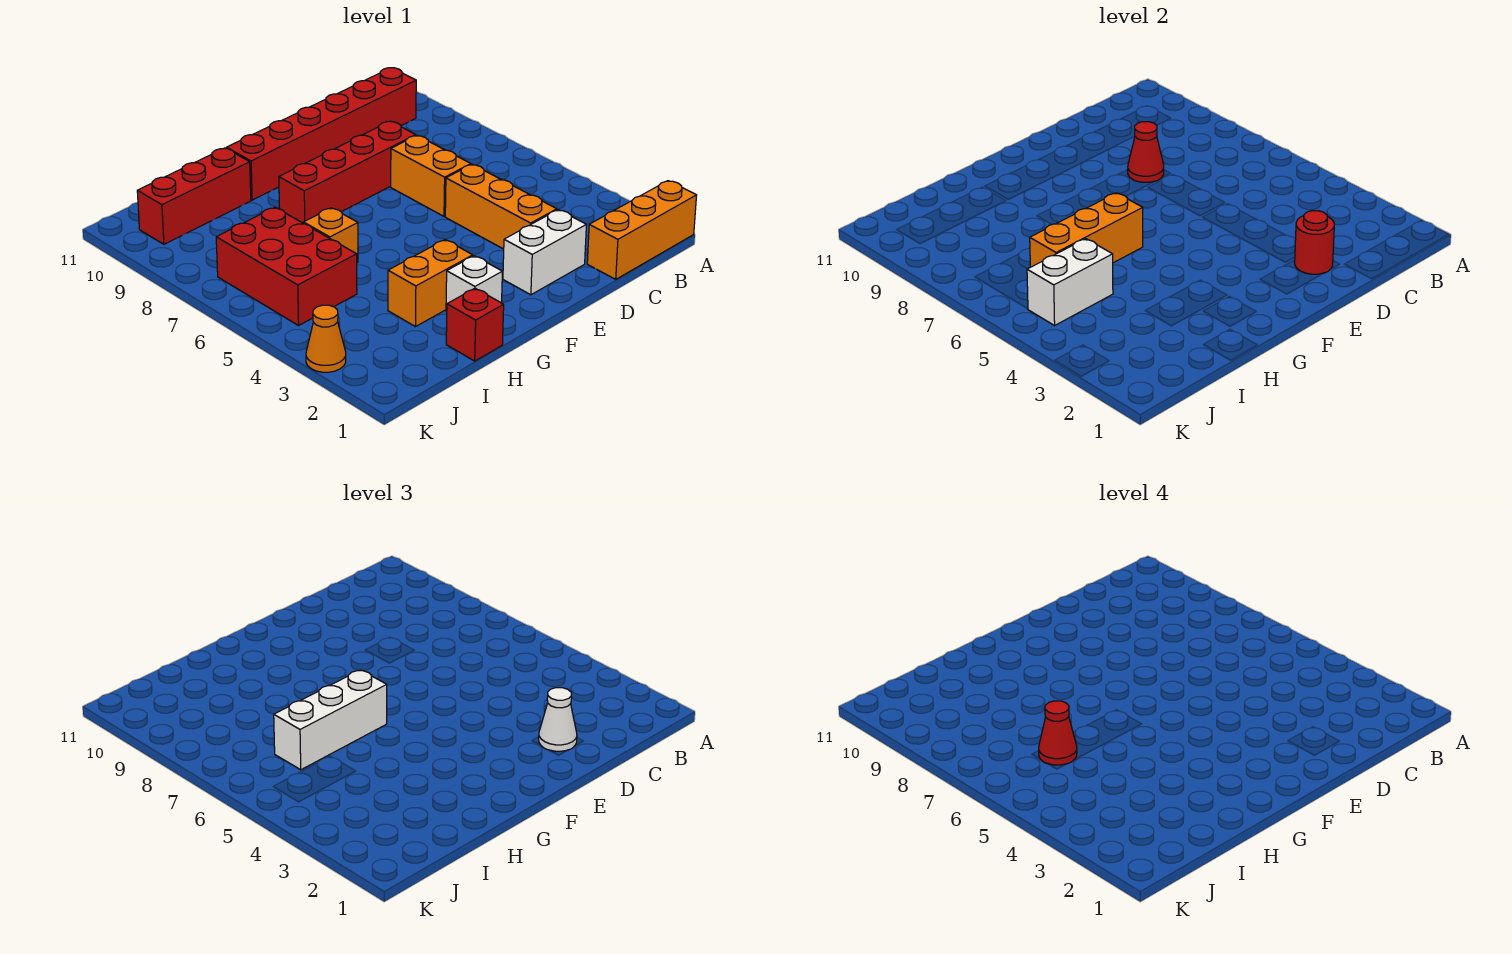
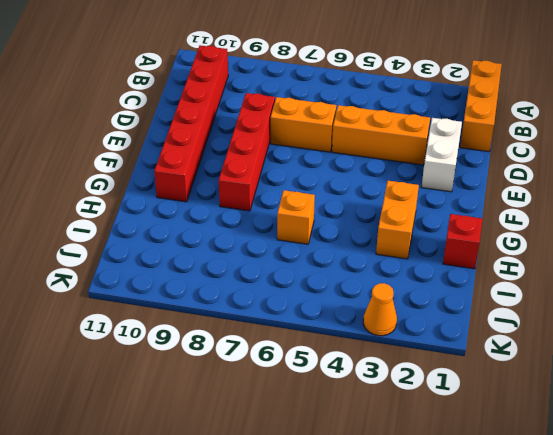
none -> white 1x1 brick [446,256,502,312]
none -> red 1x3 brick [137,148,251,244]
none -> red 2x3 brick [216,207,357,325]

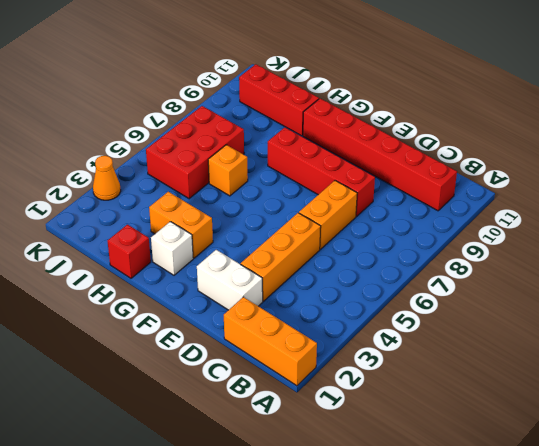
none -> red 1x1 round brick [1295,211,1334,274]
none -> red 1x1 cone [1128,122,1164,182]
none -> orange 1x3 brick [1030,193,1143,267]

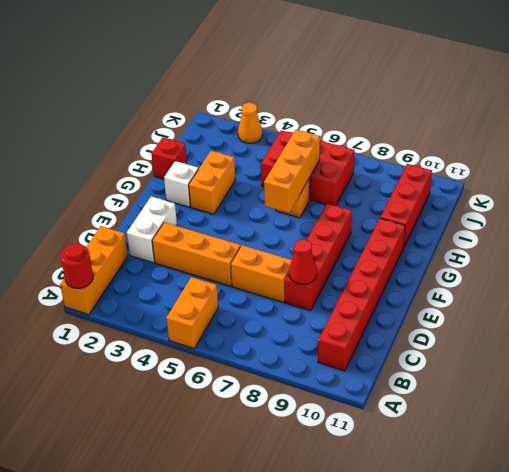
red 1x1 round brick [61,244,93,288] -> red 1x1 round brick moved to [1295,211,1334,274]
orange 1x2 brick [166,277,218,348] -> none
none -> white 1x2 brick [1027,239,1113,325]
none -> white 1x1 cone [539,688,577,751]
none -> white 1x3 brick [274,670,387,770]

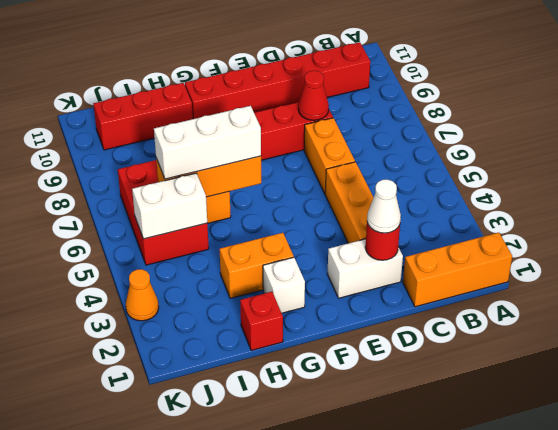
none -> red 1x1 cone [1039,701,1077,765]

